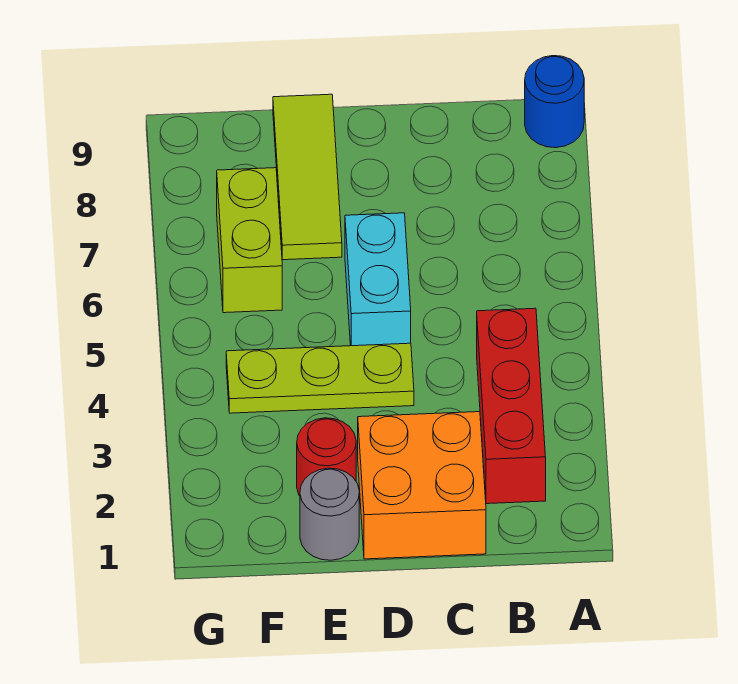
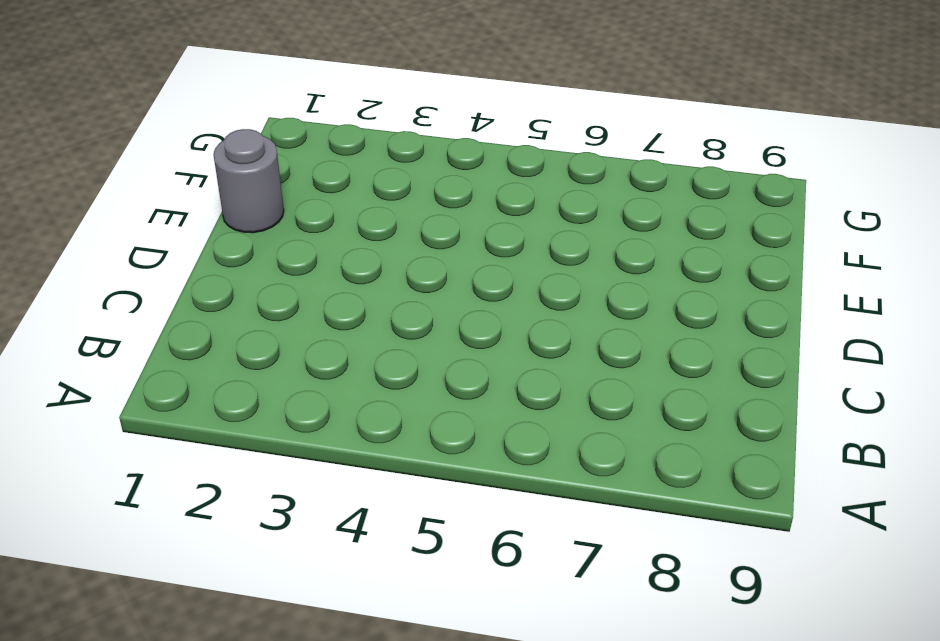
none -> blue 1x1 round brick [525,56,584,148]
none -> red 1x3 brick [477,308,546,504]

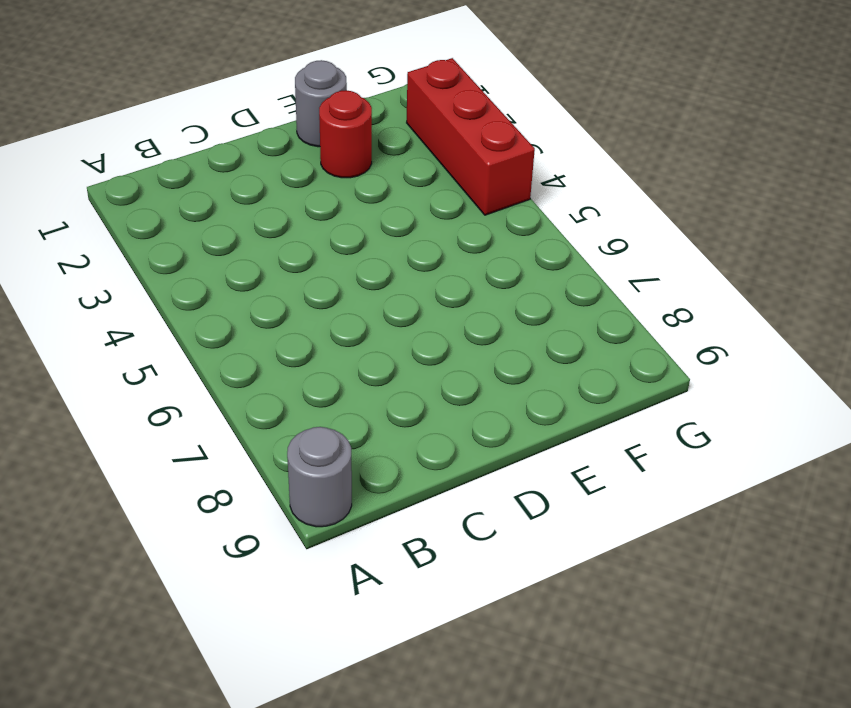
grey 1x1 round brick [287,427,352,527] -> blue 1x1 round brick [525,56,584,148]
red 1x3 brick [407,58,535,215] -> red 1x3 brick moved to [477,308,546,504]
none -> orange 2x2 brick [358,412,486,559]
none -> lime 1x3 plate [226,343,414,413]

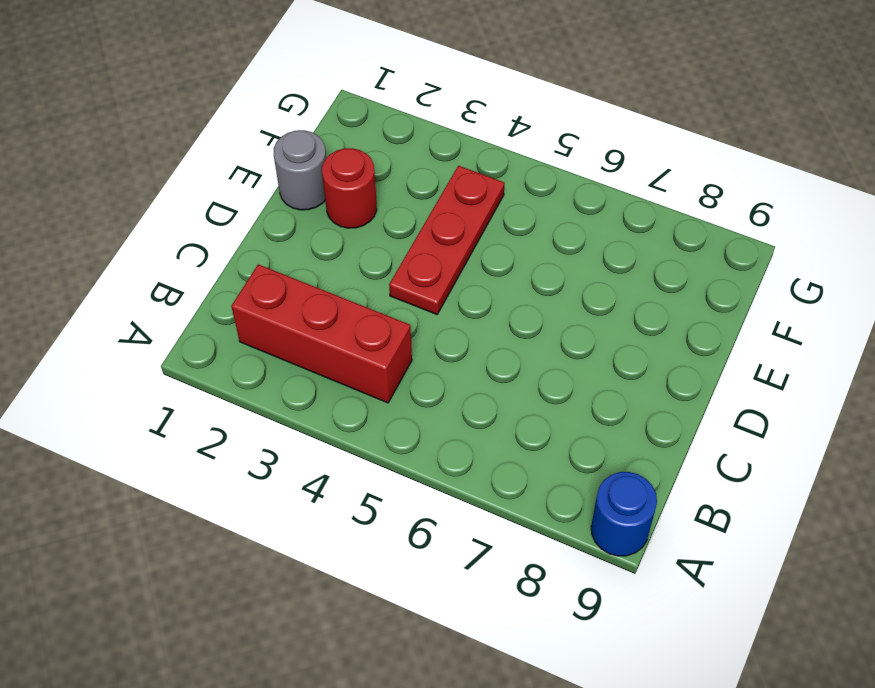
red 1x3 plate [389,166,505,314] -> lime 1x3 plate [226,343,414,413]
none -> orange 2x2 brick [358,412,486,559]
none -> cyan 1x2 brick [345,213,411,346]

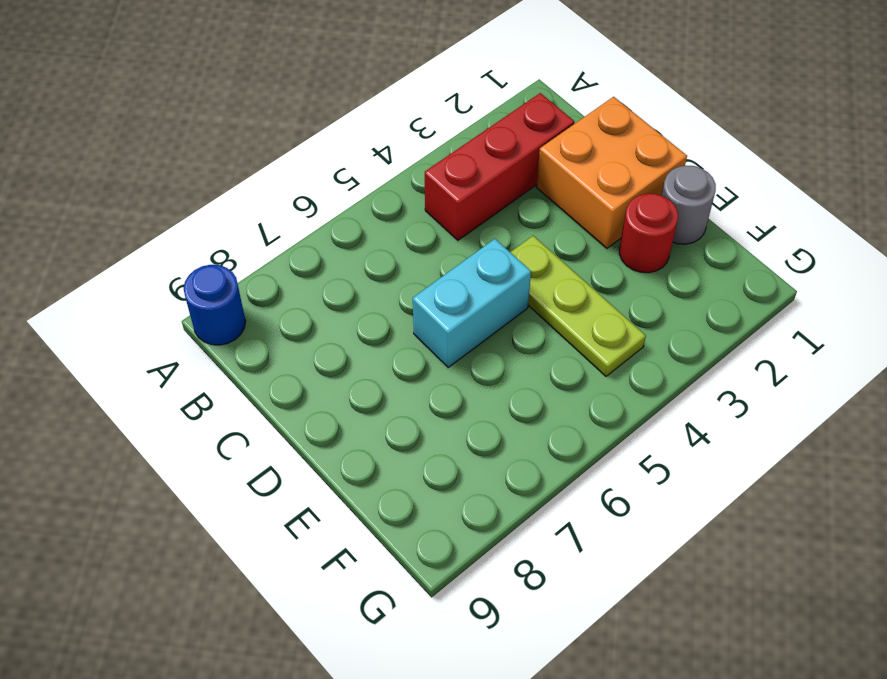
none -> lime 1x3 tile [273,94,342,260]
none -> lime 1x2 brick [217,168,282,313]

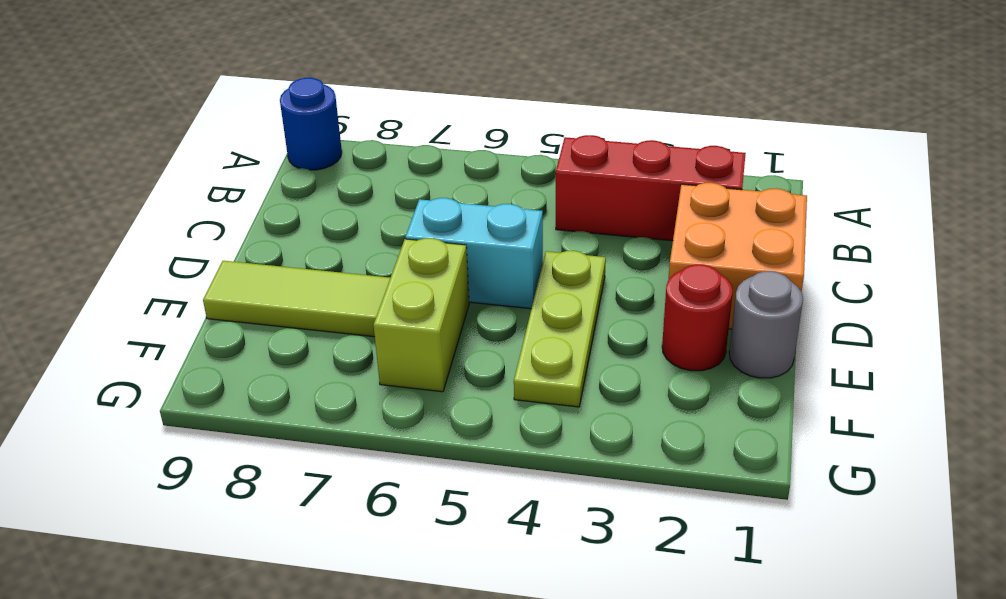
lime 1x2 brick [374,238,469,392] -> lime 1x2 brick turned to [217,168,282,313]

